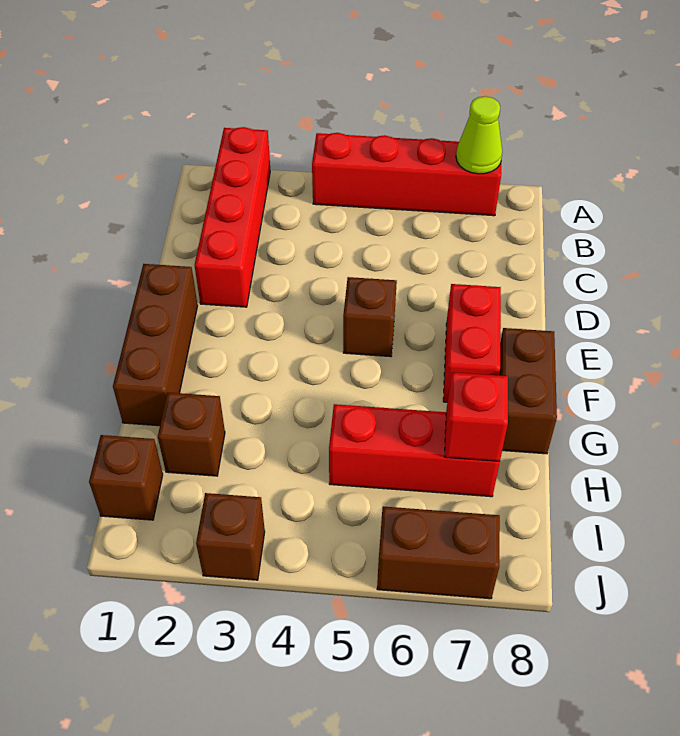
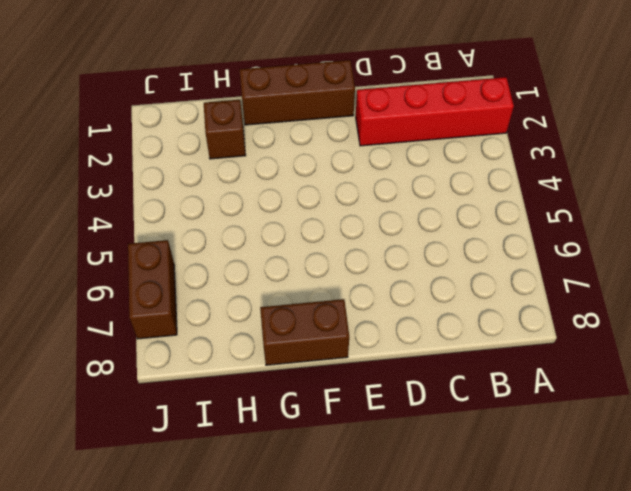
none -> red 1x4 brick [312,133,501,216]
none -> brown 1x1 brick [343,277,397,357]
none -> red 1x2 brick [443,284,501,402]

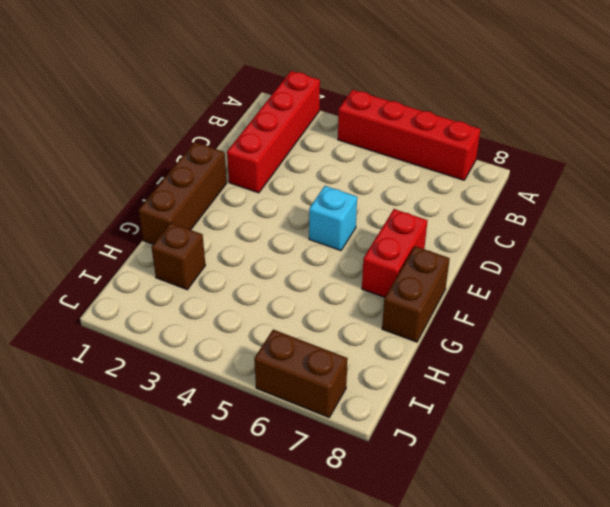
cyan 1x1 brick [309,186,357,251] -> brown 1x1 brick [343,277,397,357]
none -> red 1x3 brick [329,404,500,497]
none -> brown 1x1 brick [89,435,163,520]
none -> brown 1x1 brick [196,493,265,580]

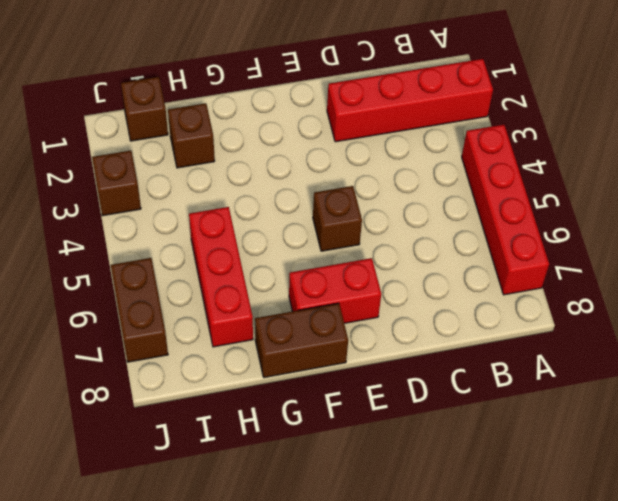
none -> brown 1x3 brick [113,264,198,426]
none -> lime 1x1 cone [456,96,502,174]
none -> red 1x1 brick [445,372,508,461]

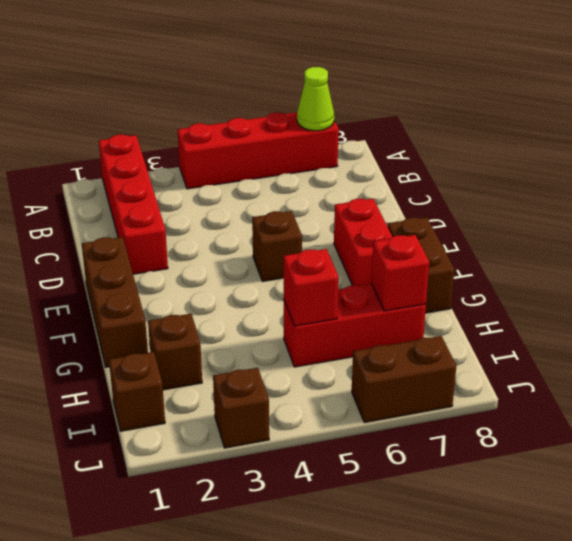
red 1x1 brick [284,249,339,326] -> none

